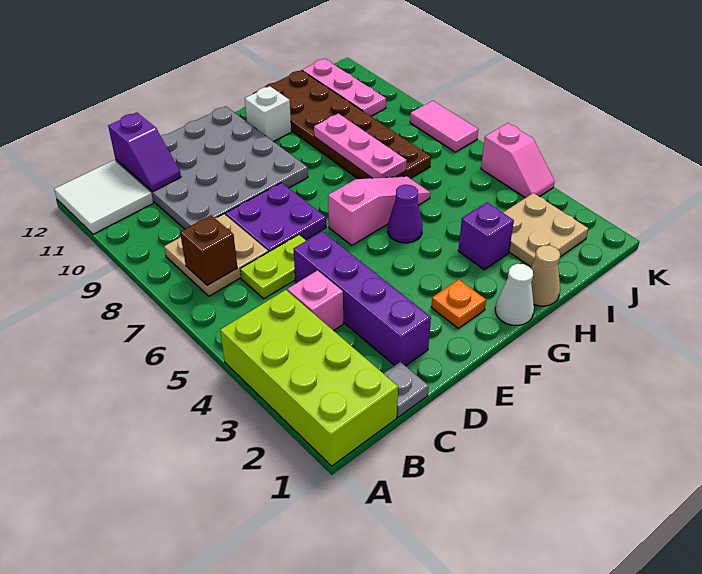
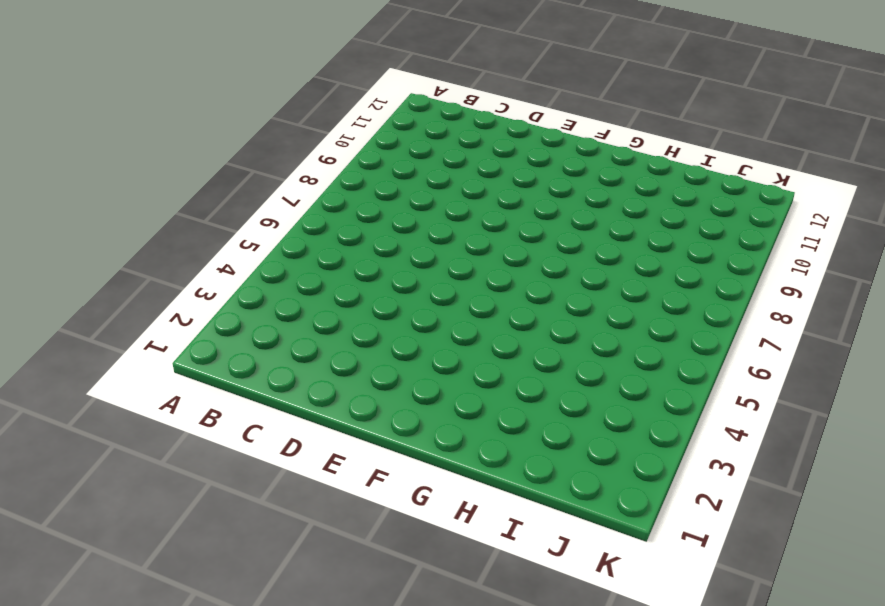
none -> lime 2x4 brick [220,290,398,466]
none -> white 2x2 tile [54,160,153,234]
none -> tan 2x2 plate [164,214,268,296]

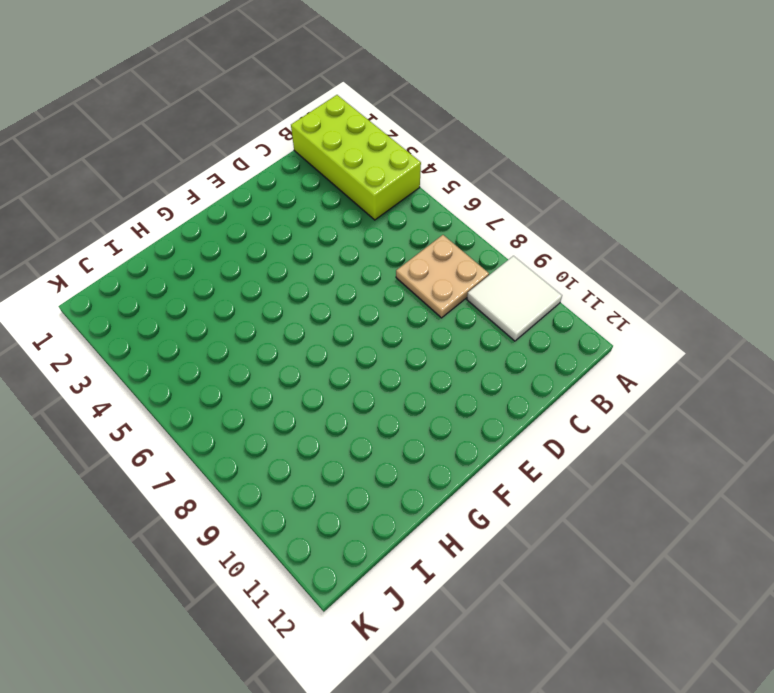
white 2x2 tile [467,256,562,341] -> white 2x2 tile moved to [54,160,153,234]
none -> grey 1x1 plate [383,362,429,417]
none -> pink 1x1 brick [287,271,343,331]
none -> lime 1x2 plate [240,235,306,299]

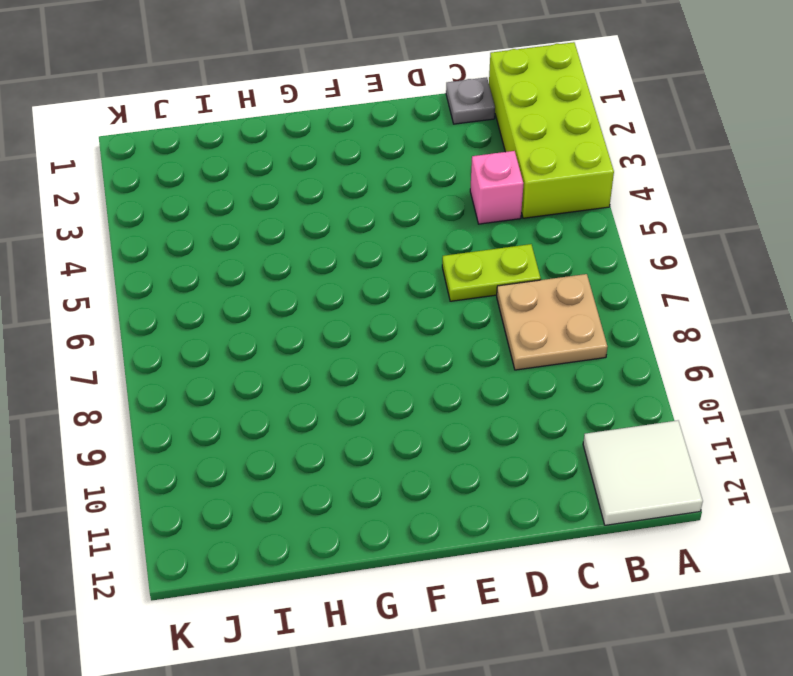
none -> grey 4x4 plate [116,106,308,229]
none -> purple 1x4 brick [294,232,431,366]
none -> purple 2x2 plate [225,183,326,252]

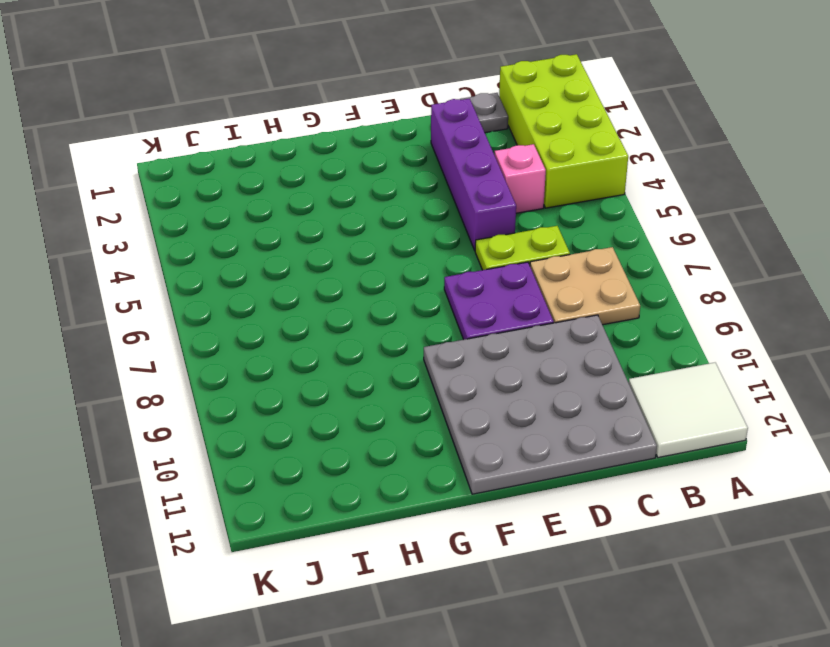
none -> orange 1x1 plate [431,280,486,328]
none -> pink 1x3 slope [328,176,430,245]
none -> white 1x1 cone [495,264,534,325]

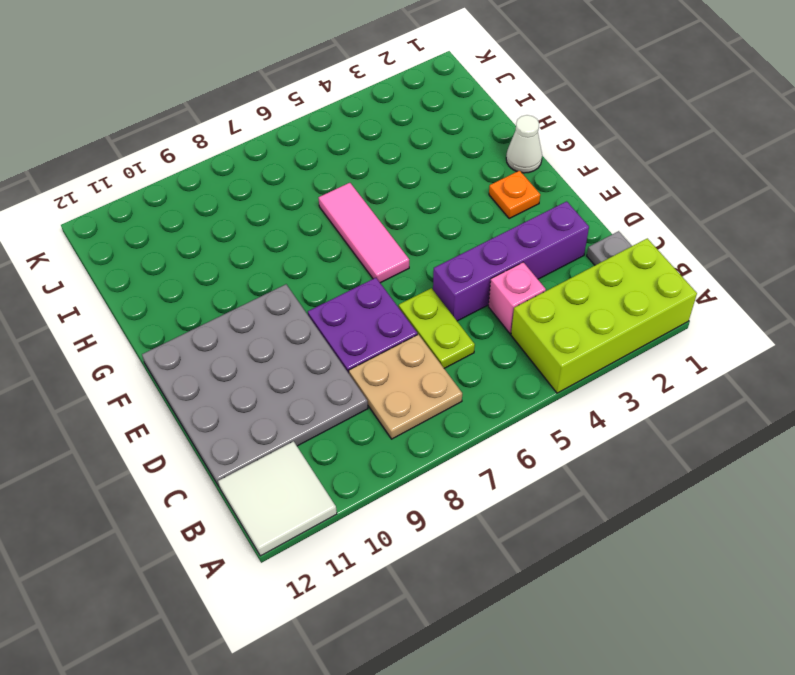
pink 1x3 tile [319,183,409,283] -> pink 1x3 slope [328,176,430,245]
none -> purple 1x1 cone [388,185,423,243]
none -> white 1x1 brick [245,86,291,142]
none -> tan 1x1 cone [531,245,560,306]

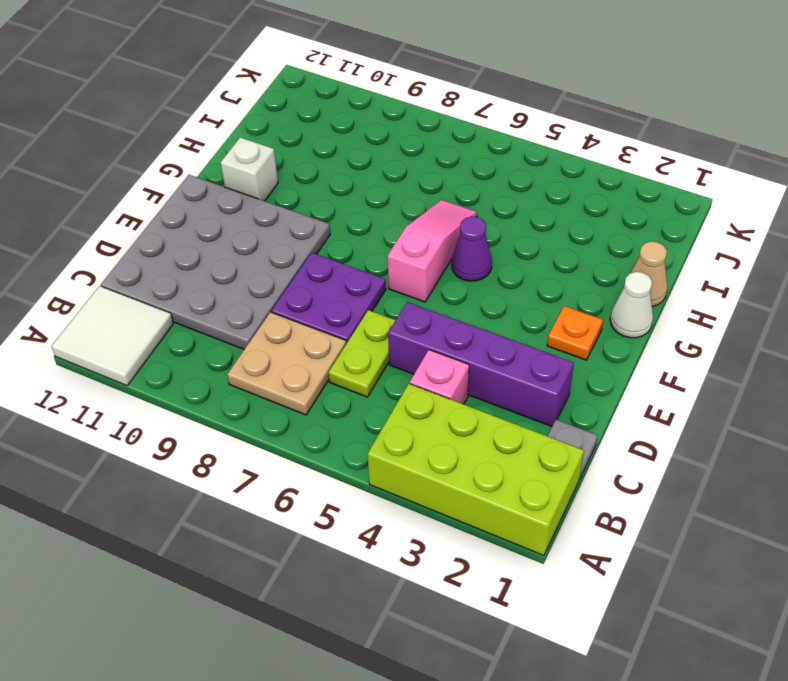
none -> purple 1x1 brick [458,202,514,270]
none -> brown 2x6 plate [253,70,431,179]
none -> tan 2x2 plate [503,193,588,267]

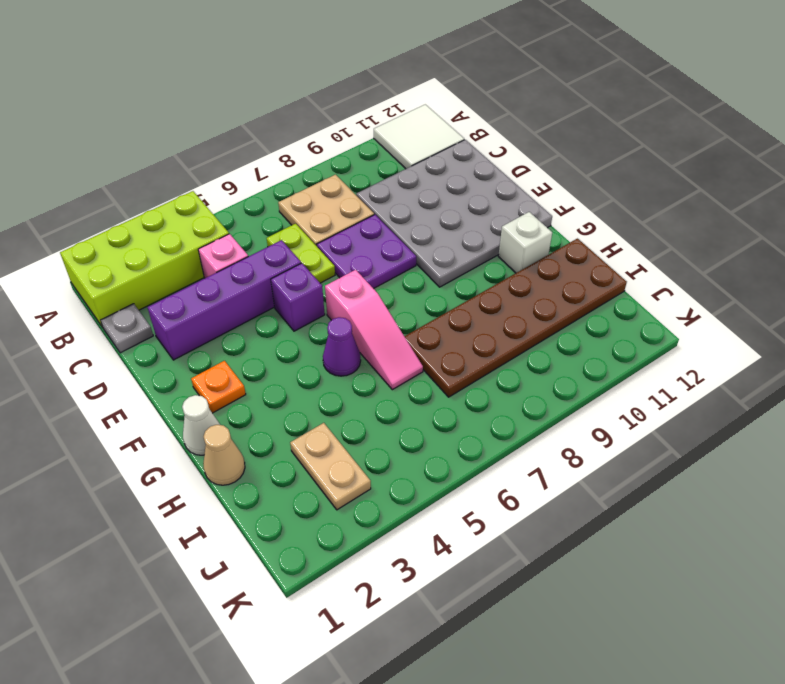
purple 1x1 brick [271,263,325,331] -> purple 1x1 brick moved to [458,202,514,270]
tan 1x2 plate [290,423,371,510] -> tan 2x2 plate [503,193,588,267]
none -> pink 1x3 plate [302,59,386,116]
none -> pink 1x2 slope [481,123,555,198]
none -> pink 1x2 tile [410,101,479,152]

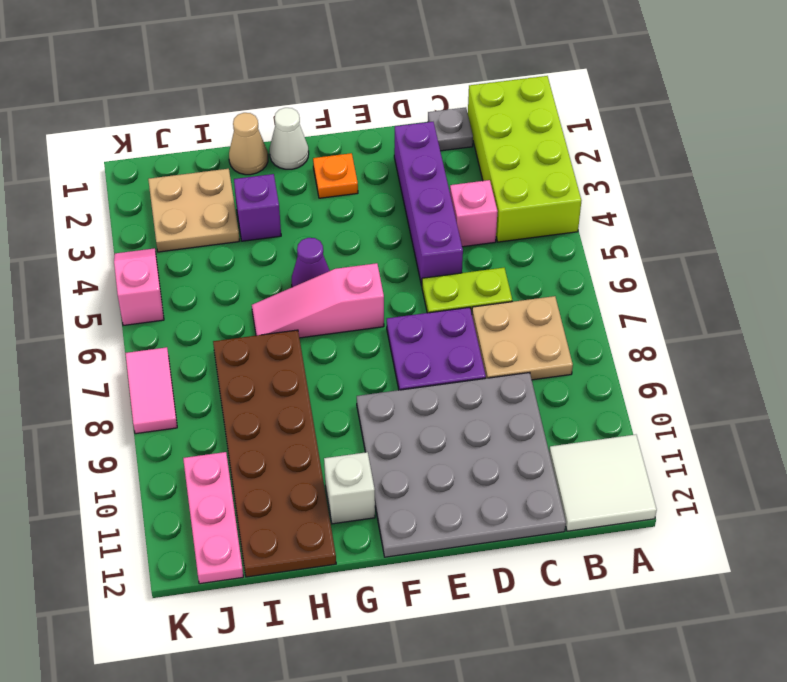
none -> brown 1x1 brick [180,215,237,285]
none -> purple 1x2 slope [108,112,181,192]
none -> pink 1x3 plate [314,114,407,178]

